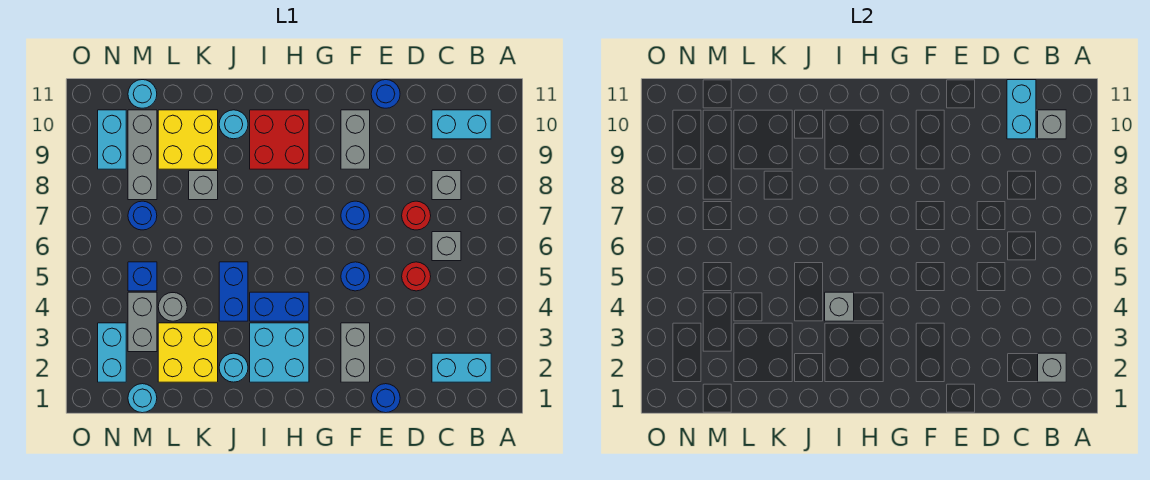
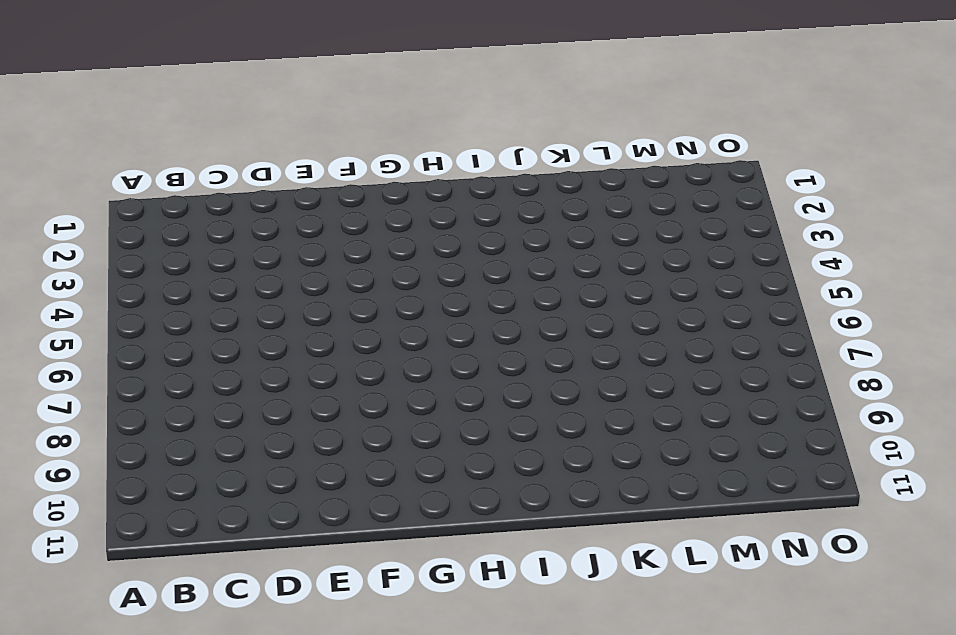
none -> cyan 1x2 brick [432,353,491,382]
none -> cyan 1x2 brick [432,110,491,139]
none -> grey 1x1 brick [432,232,461,261]
none -> grey 1x1 brick [432,171,461,200]

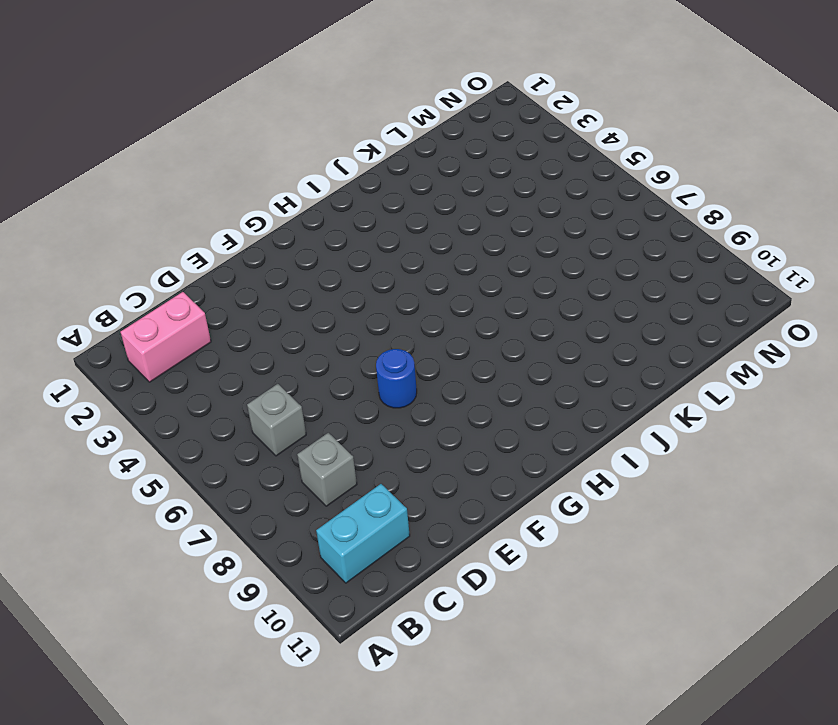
pink 1x2 brick [121,292,211,382] -> cyan 1x2 brick [432,353,491,382]
none -> red 1x1 round brick [402,262,431,291]
none -> red 1x1 round brick [402,201,431,230]
none -> blue 1x1 round brick [371,384,400,413]
none -> blue 1x1 round brick [371,80,400,108]

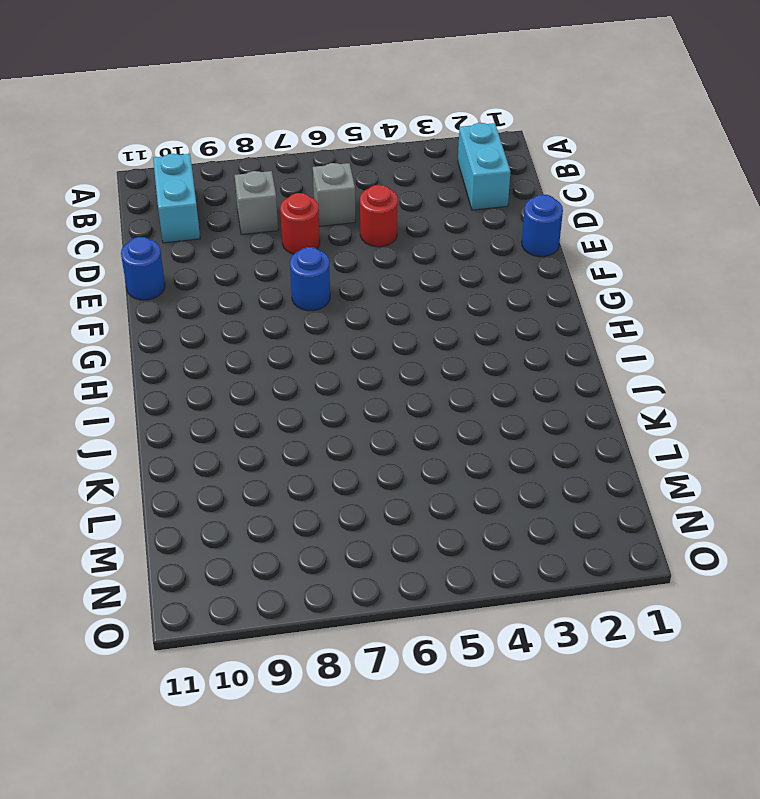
none -> grey 1x2 brick [341,323,370,382]
none -> blue 1x1 round brick [341,262,370,291]
none -> grey 1x2 brick [341,110,370,169]
none -> cyan 2x2 brick [250,323,309,382]

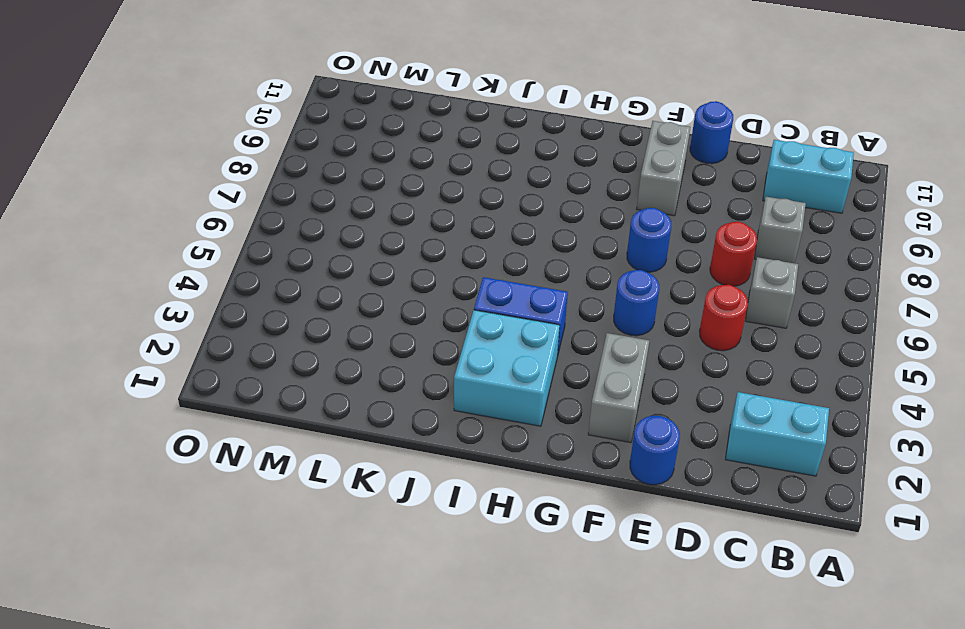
none -> red 2x2 brick [250,110,309,169]
none -> cyan 1x1 round brick [219,353,248,382]
none -> blue 1x2 brick [219,262,248,321]
none -> cyan 1x1 round brick [219,110,248,139]

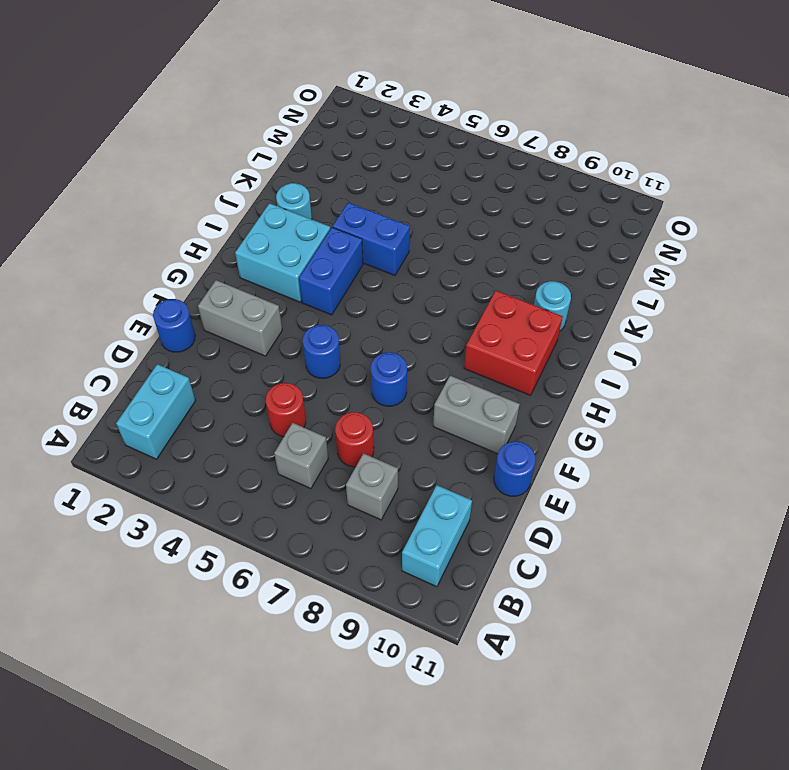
none -> yellow 2x2 brick [158,323,218,382]
none -> grey 1x1 brick [189,171,218,200]
none -> yellow 2x2 brick [158,110,218,169]
none -> grey 1x1 round brick [158,293,187,321]

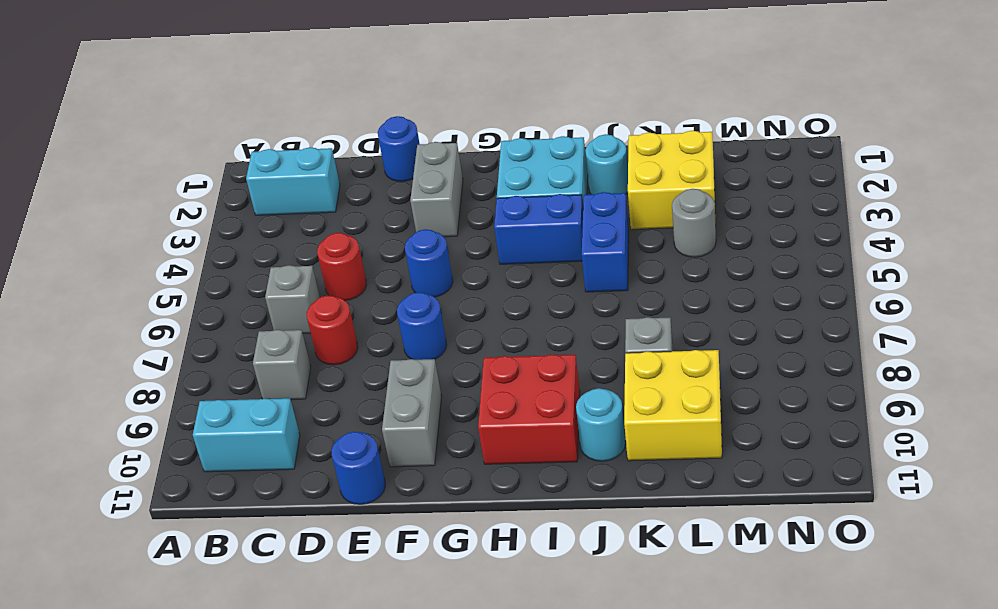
none -> cyan 1x1 round brick [128,384,157,413]
none -> grey 1x2 brick [128,292,157,352]
none -> blue 1x1 brick [128,262,157,291]
none -> blue 1x1 round brick [128,201,157,230]

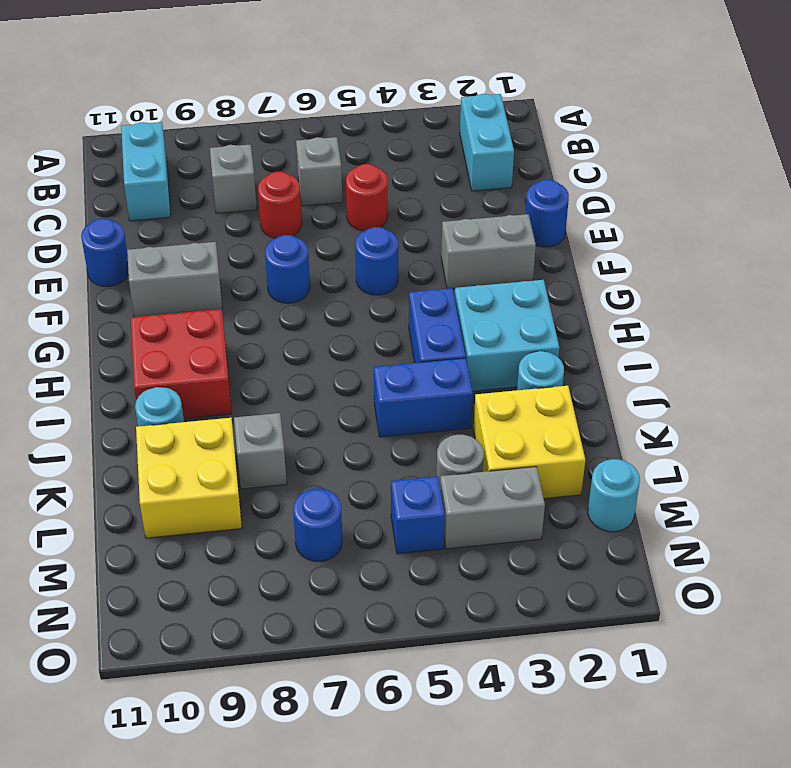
none -> grey 1x3 brick [128,110,157,200]
none -> cyan 1x1 round brick [128,80,157,108]
none -> cyan 1x2 brick [98,323,126,382]
none -> cyan 1x2 brick [98,110,126,169]

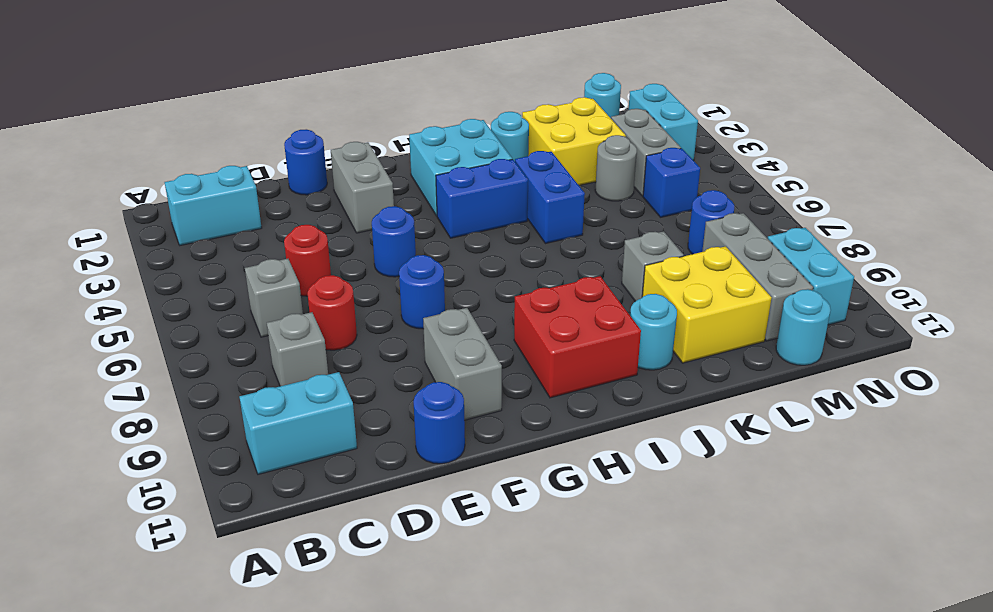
none -> grey 1x1 brick [1038,353,1066,382]
none -> grey 1x1 brick [1038,110,1066,139]
none -> cyan 1x2 brick [1007,80,1036,139]
none -> grey 1x1 brick [825,292,854,321]

